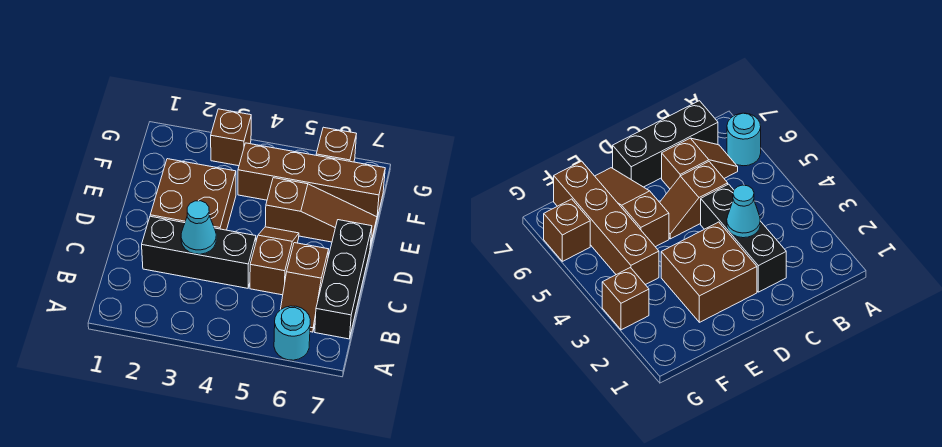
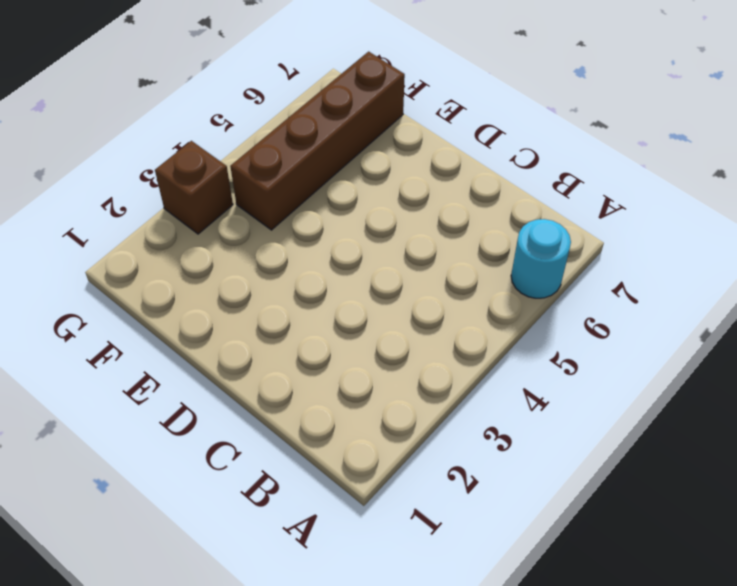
none -> brown 1x2 slope [280,243,329,332]
none -> black 1x3 brick [315,220,372,339]

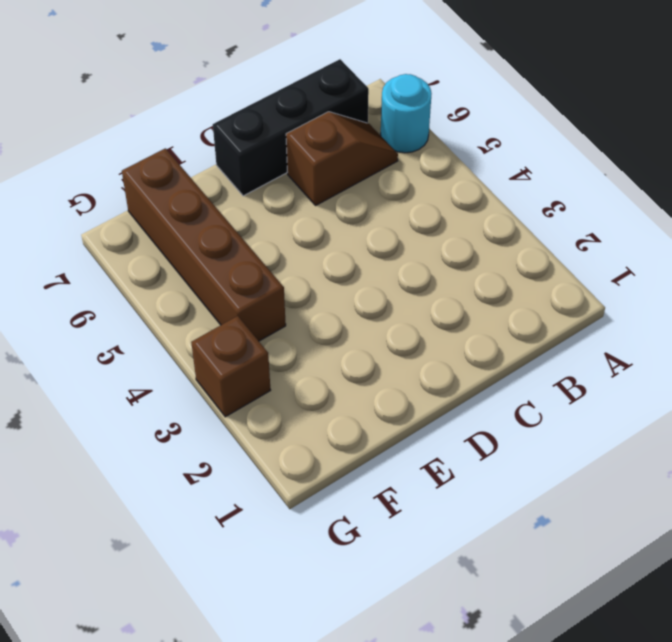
none -> black 1x3 brick [142,216,256,288]
none -> brown 1x2 slope [250,227,299,295]

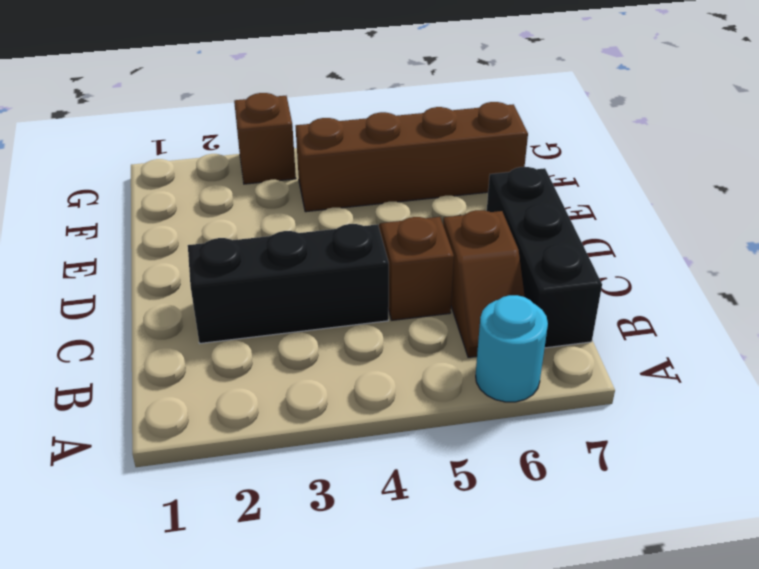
none -> brown 2x2 brick [150,159,236,230]
none -> brown 1x3 slope [265,178,377,248]

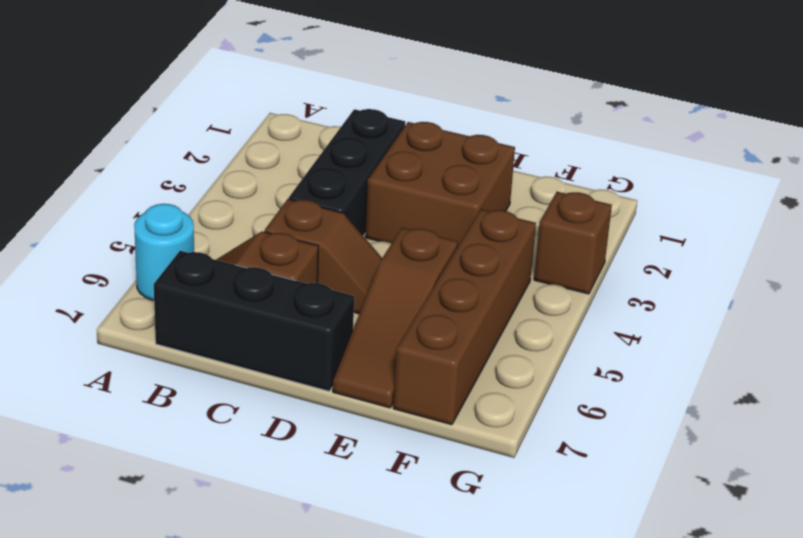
none -> brown 1x1 brick [316,127,356,162]
none -> cyan 1x1 cone [181,201,216,254]

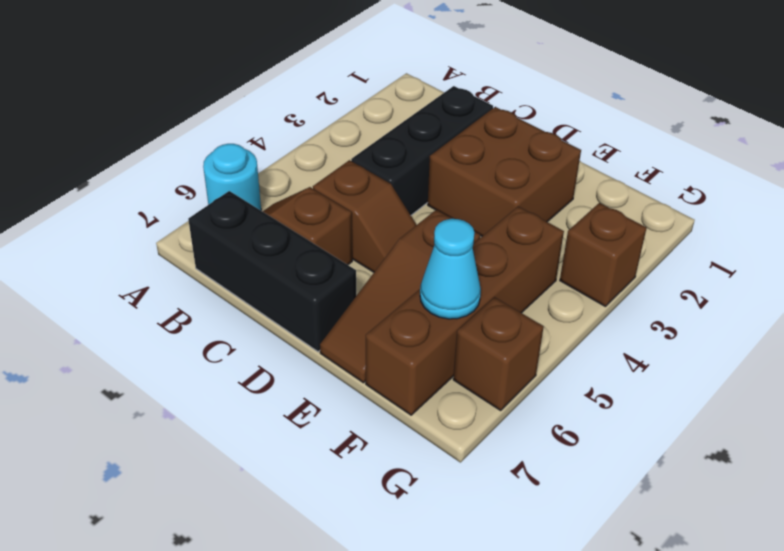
cyan 1x1 cone [420,219,481,319] -> cyan 1x1 cone moved to [181,201,216,254]

